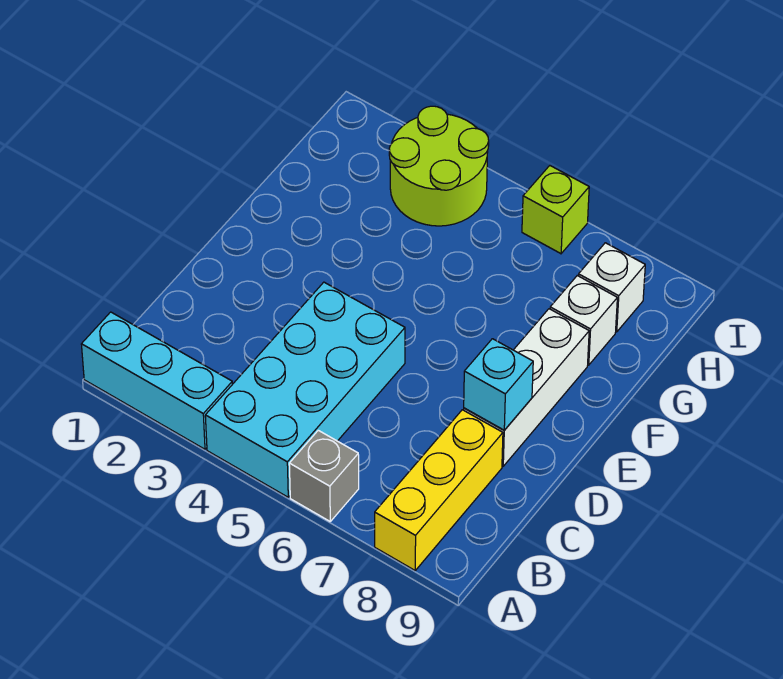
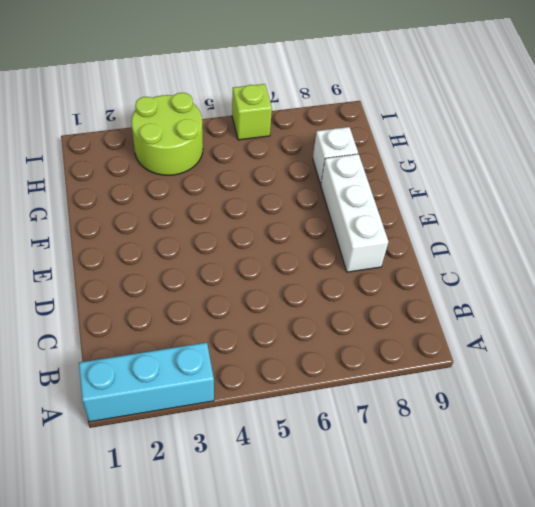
none -> cyan 2x4 brick [205,282,405,497]
none -> grey 1x1 brick [289,430,359,521]

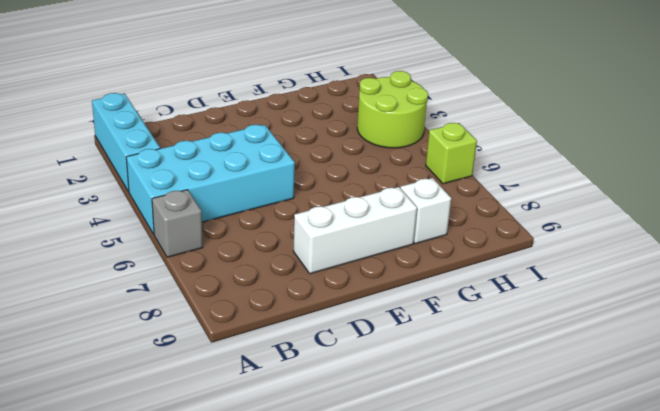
none -> yellow 1x3 brick [375,410,503,570]
none -> white 1x1 brick [578,243,645,332]

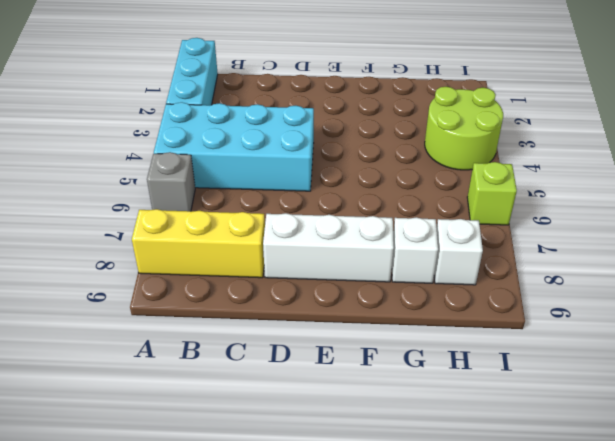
none -> cyan 1x1 brick [464,339,533,430]

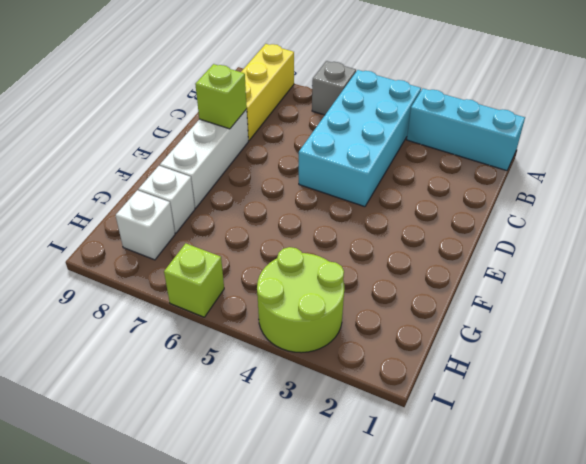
lime 1x1 brick [195,64,247,129] -> cyan 1x1 brick [464,339,533,430]

